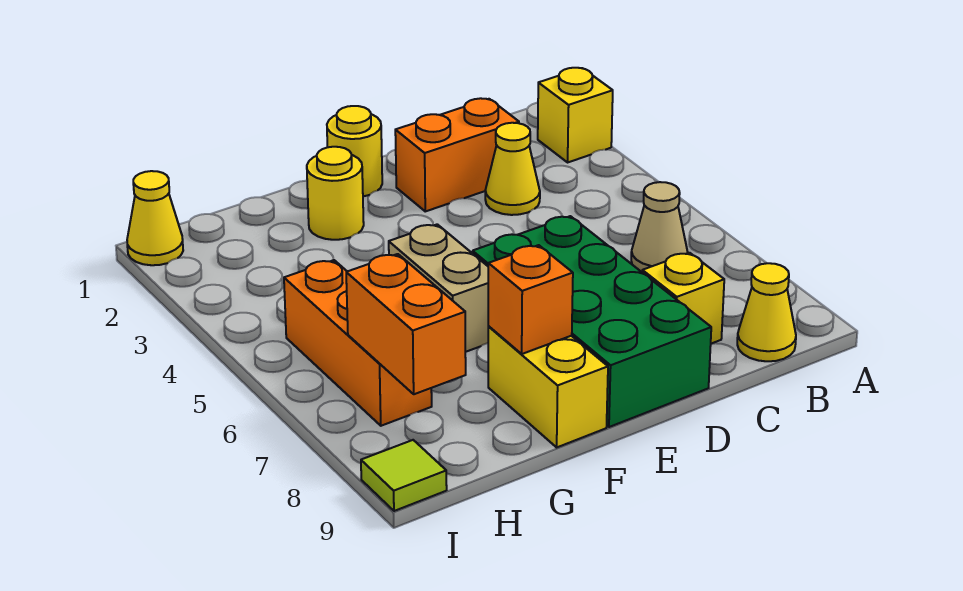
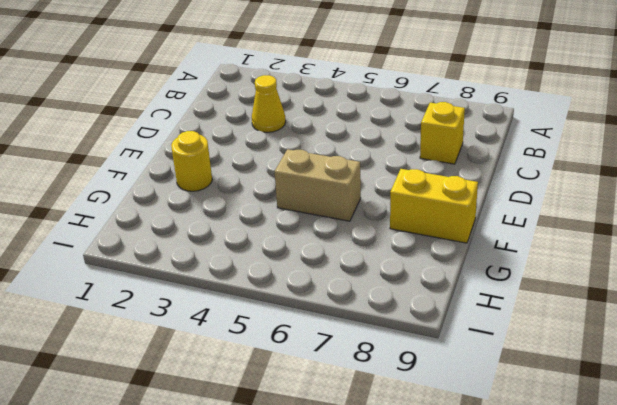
none -> yellow 1x1 brick [538,68,613,162]
none -> tan 1x1 cone [631,182,688,272]
none -> yellow 1x1 cone [737,263,796,361]

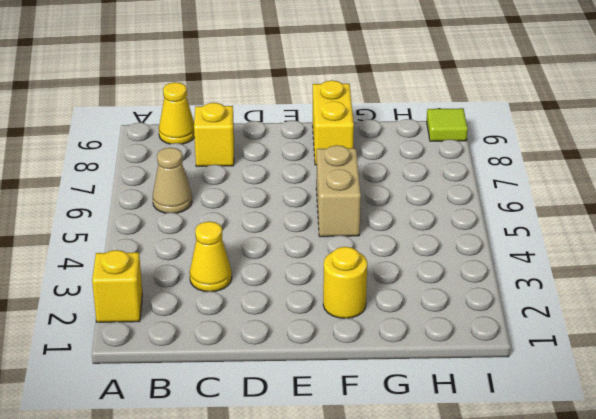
none -> orange 1x2 brick [395,98,519,211]
none -> green 2x4 brick [473,216,711,427]
none -> yellow 1x1 round brick [327,106,382,196]

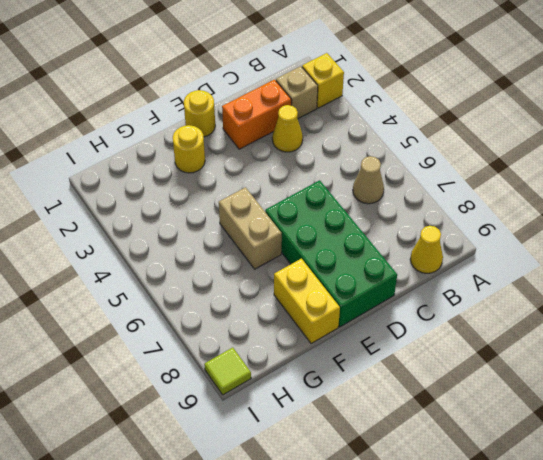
tan 1x1 brick [276,66,318,119] -> none
none -> yellow 1x1 brick [642,253,724,344]
none -> orange 1x3 brick [284,260,432,426]
none -> yellow 1x1 cone [127,171,183,265]

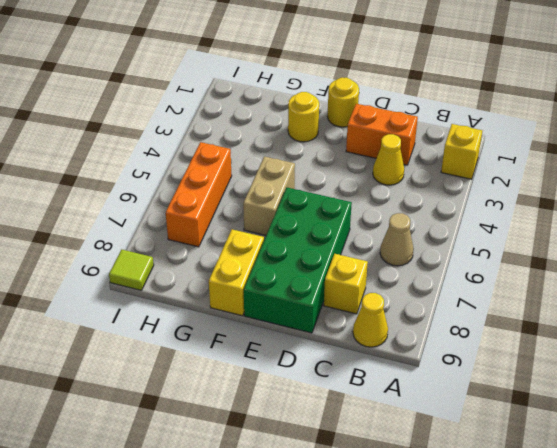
none -> yellow 1x1 cone [127,171,183,265]
none -> orange 1x1 brick [488,245,573,354]
none -> orange 1x2 brick [346,254,466,394]

